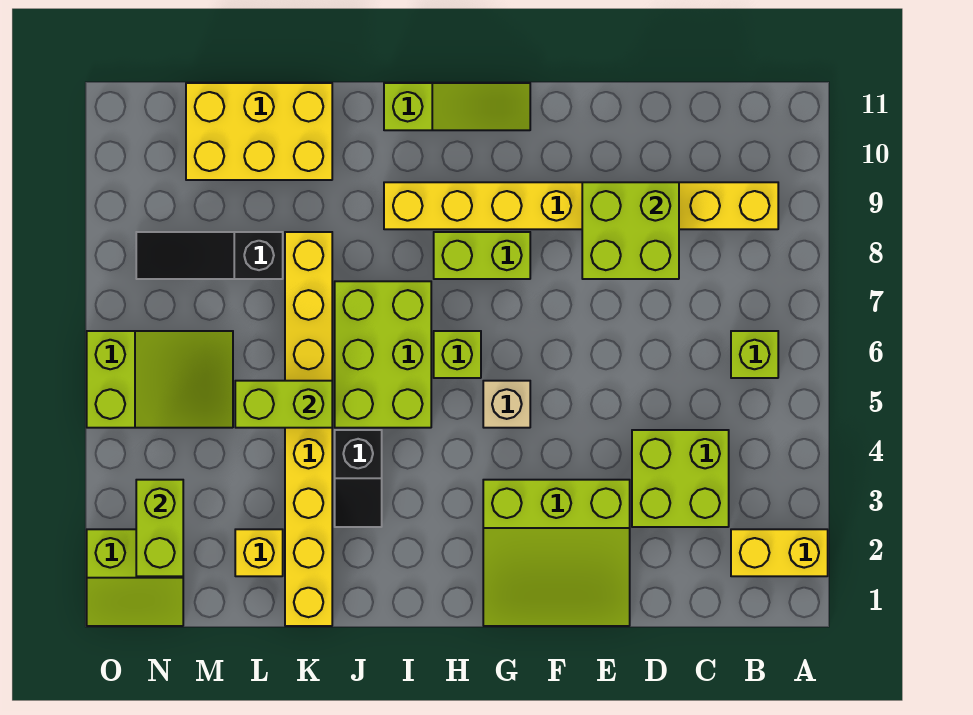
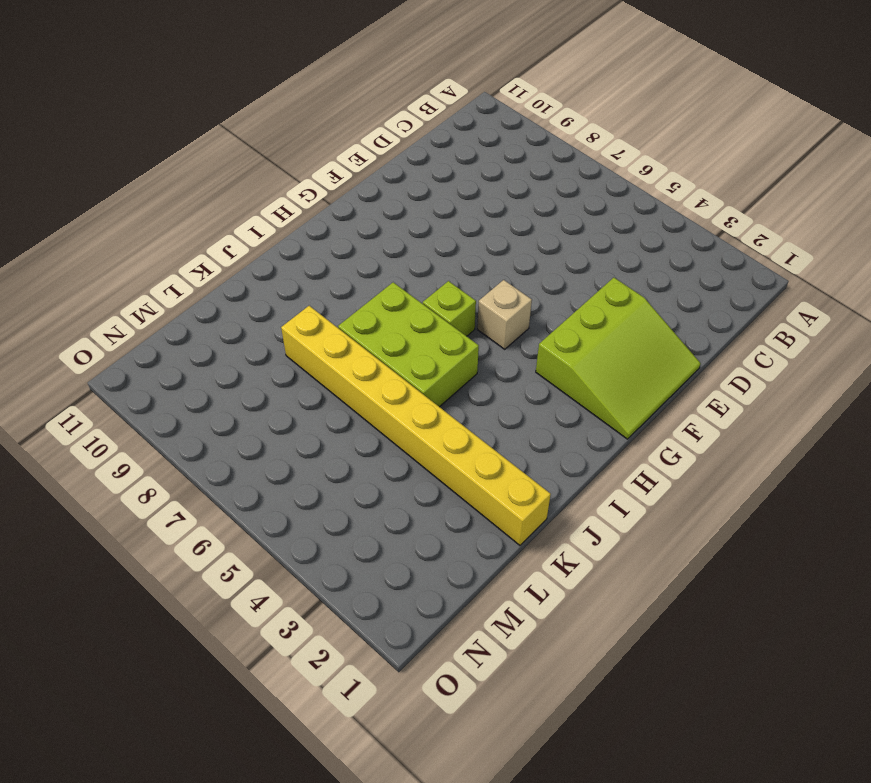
none -> yellow 1x2 brick [731,529,828,576]
none -> lime 1x1 brick [731,331,778,378]
none -> yellow 1x8 brick [384,182,778,229]

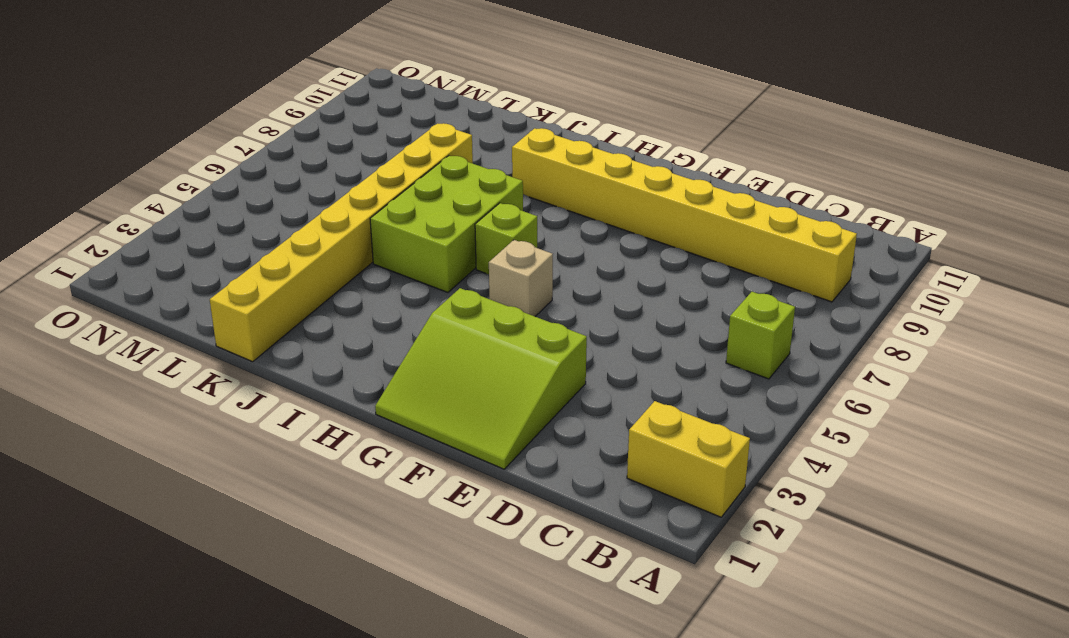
none -> lime 2x2 brick [632,430,729,527]
none -> lime 1x2 brick [434,232,530,279]
none -> lime 1x3 slope [384,83,530,130]

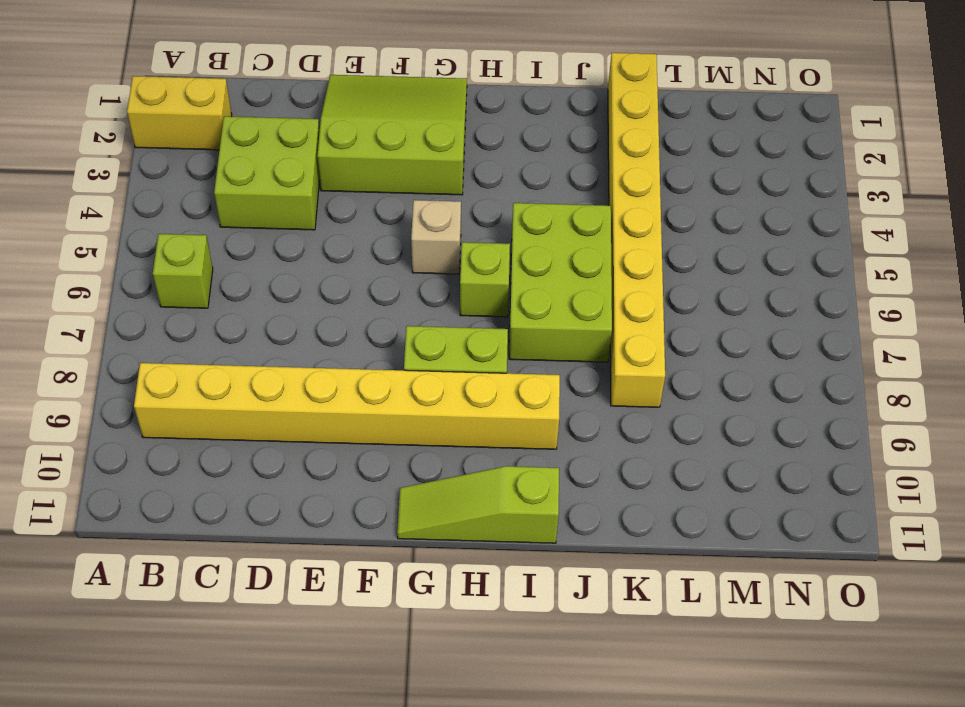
none -> black 1x2 slope [335,430,382,527]
none -> yellow 2x3 brick [186,83,332,180]
none -> yellow 1x1 brick [235,529,283,576]

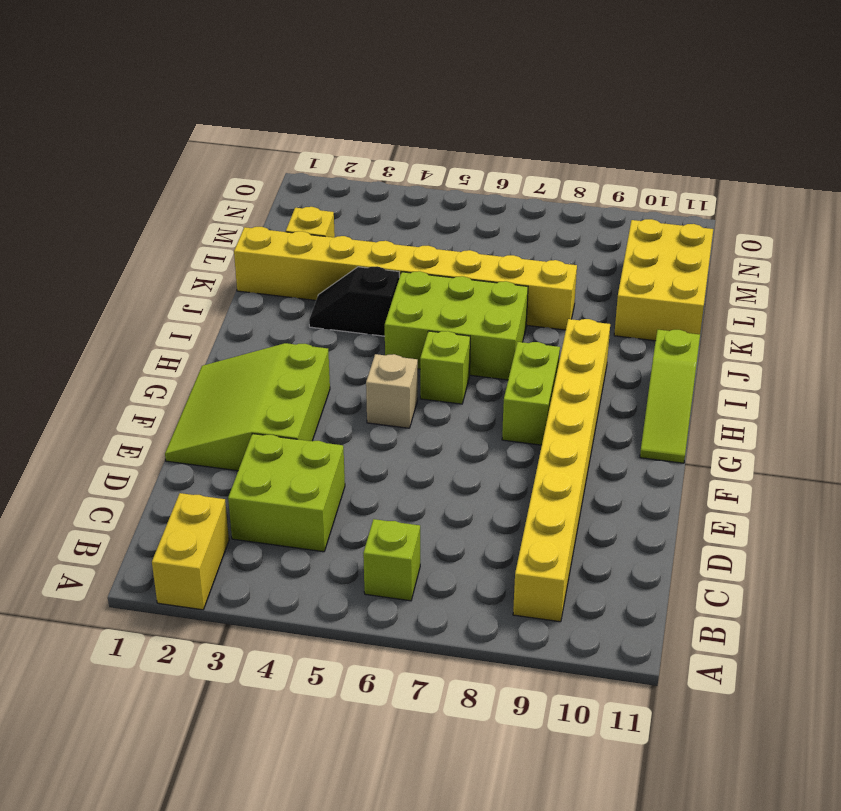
none -> black 1x3 slope [136,232,283,279]
none -> lime 2x3 slope [87,331,233,428]
none -> lime 2x2 slope [87,529,183,626]

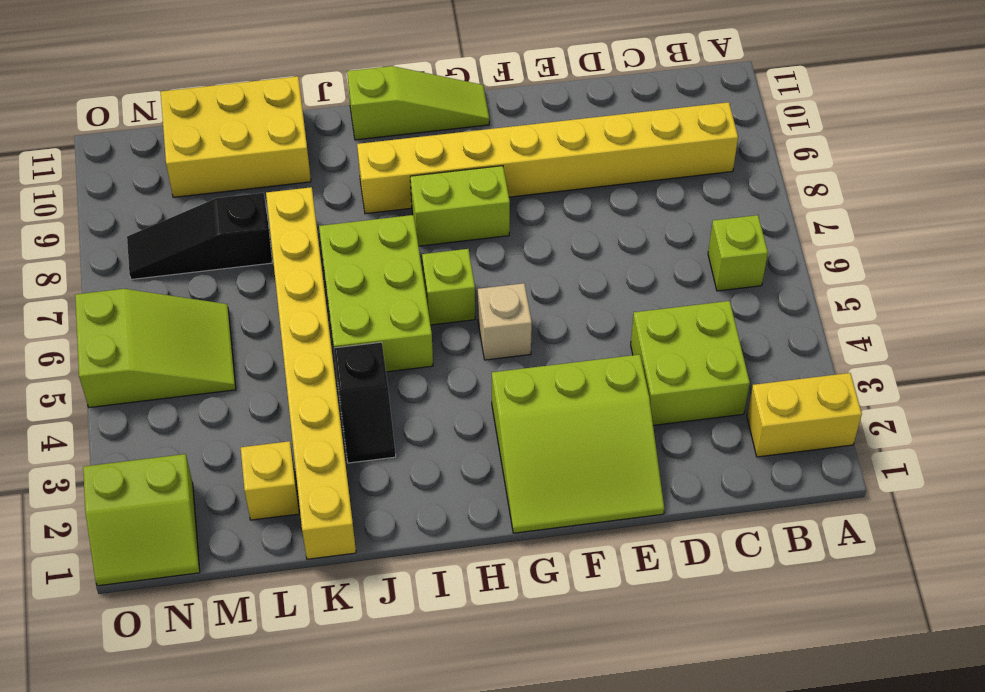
none -> lime 2x2 brick [582,182,679,279]
none -> lime 1x2 brick [235,381,332,428]
none -> lime 1x2 brick [136,480,183,576]

